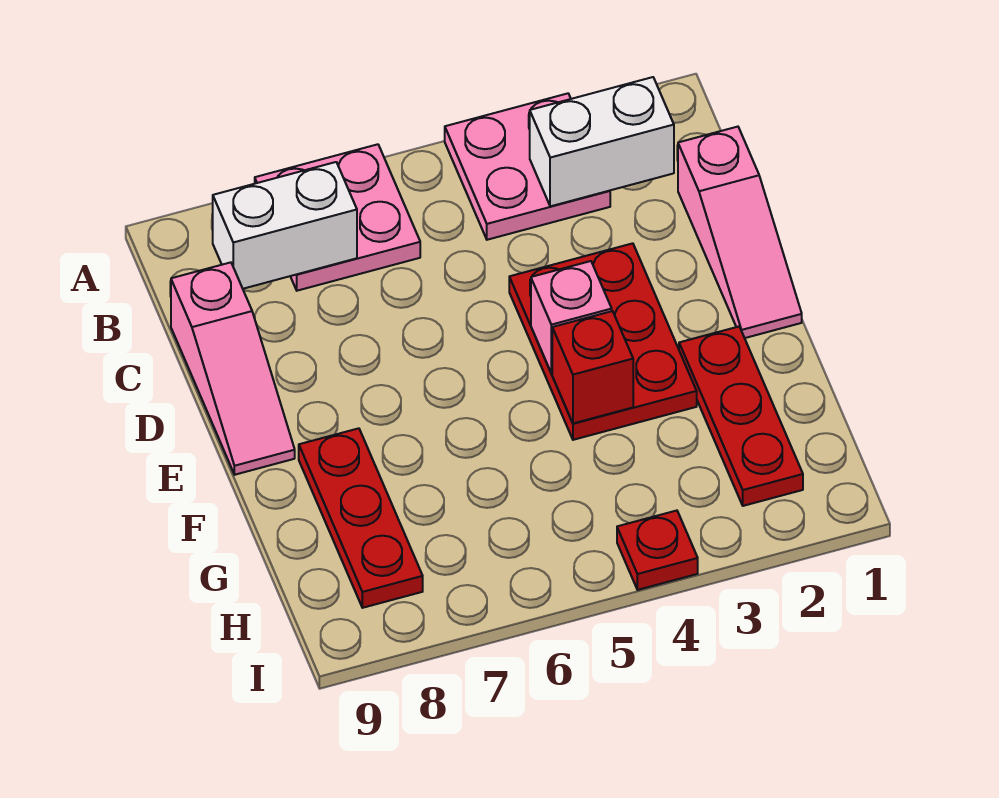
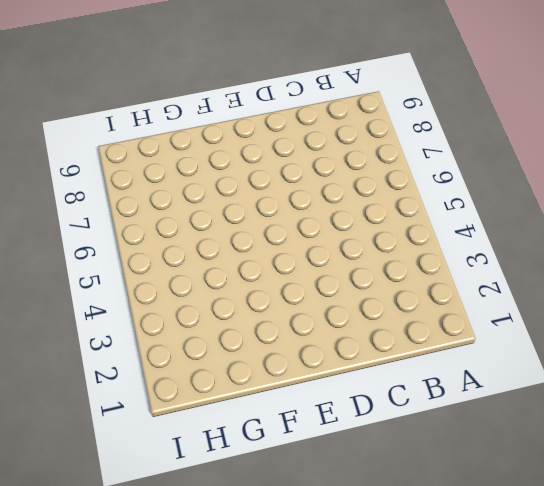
none -> pink 2x2 plate [445,93,610,240]
none -> pink 2x2 plate [255,144,420,291]
none -> pink 1x3 slope [678,127,802,338]

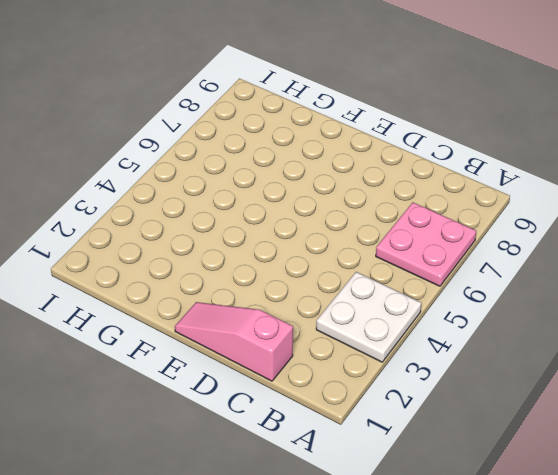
white 2x2 plate [316,272,421,362] -> pink 2x2 plate [445,93,610,240]
none -> pink 1x3 slope [171,262,295,475]
none -> red 2x3 plate [509,243,697,440]
none -> red 1x3 plate [679,327,803,506]

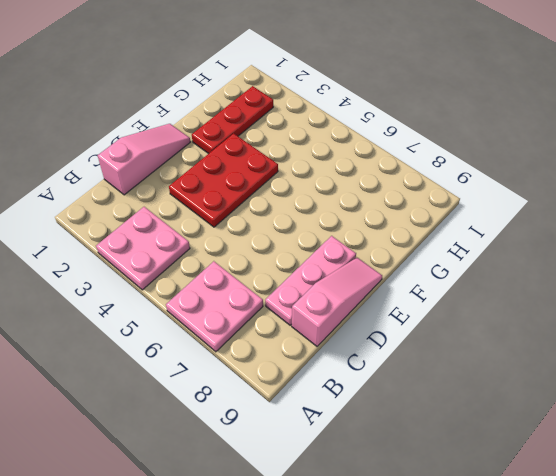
pink 1x3 plate [265,236,356,325] -> none
none -> red 1x3 plate [299,428,423,608]
none -> red 1x1 plate [617,511,698,590]
none -> white 1x2 brick [530,77,674,206]

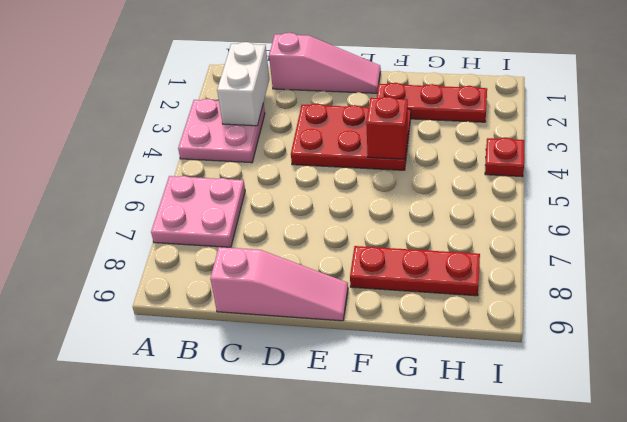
none -> white 1x2 brick [213,162,357,289]
none -> pink 1x1 brick [531,261,612,373]

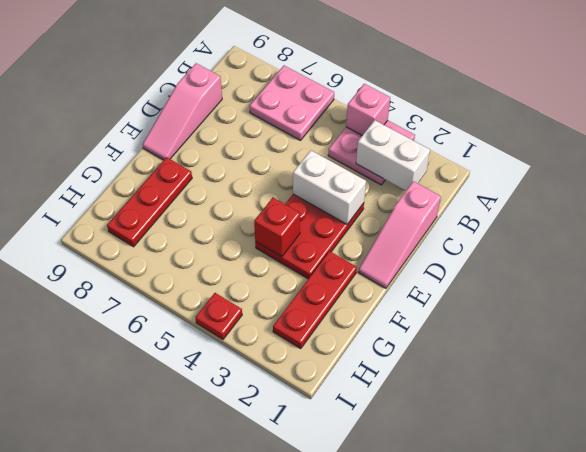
pink 1x1 brick [346,84,390,136] -> pink 1x1 brick moved to [531,261,612,373]
white 1x2 brick [293,150,366,224] -> white 1x2 brick moved to [213,162,357,289]

